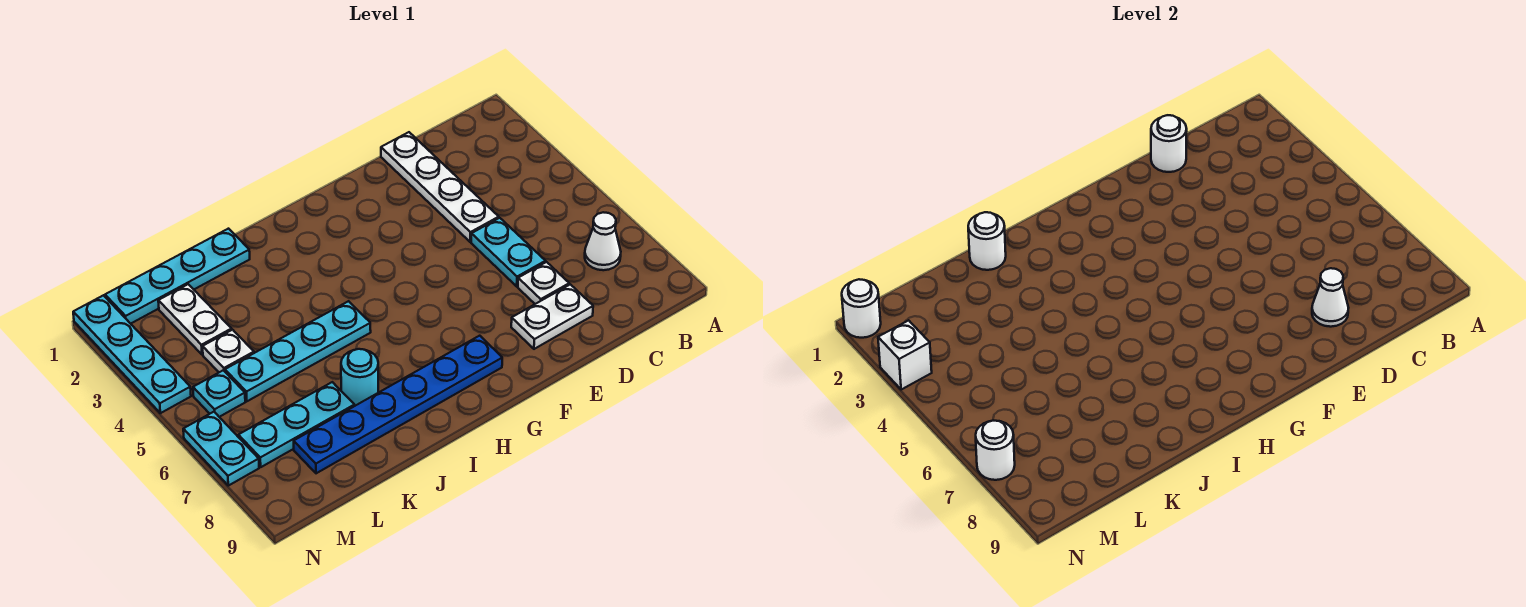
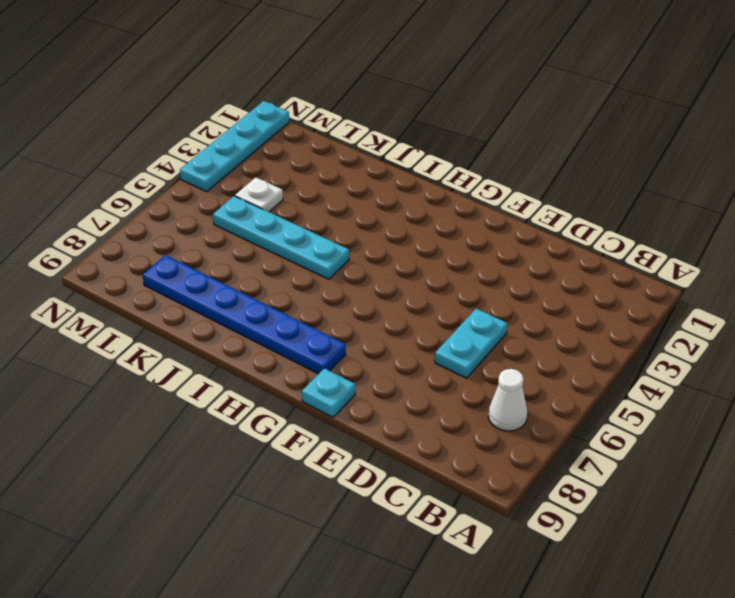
cyan 1x1 plate [302,368,355,417] -> cyan 1x1 plate moved to [193,370,245,417]
none -> white 1x4 plate [381,132,499,242]
none -> white 1x1 plate [518,262,569,304]
none -> white 1x2 plate [511,284,593,349]

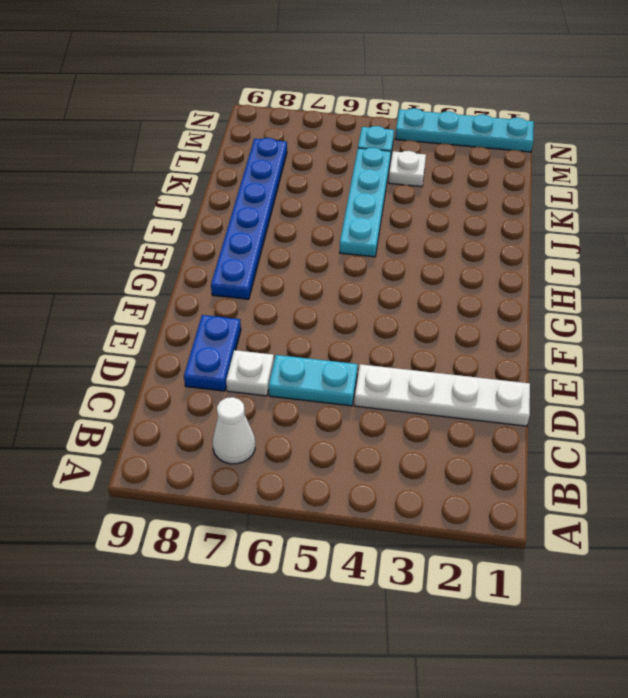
blue 1x2 plate [184,315,241,391] -> white 1x2 plate [511,284,593,349]
none -> cyan 1x4 plate [105,229,250,324]
none -> cyan 1x1 round brick [341,349,378,406]
none -> cyan 1x3 plate [238,382,354,467]

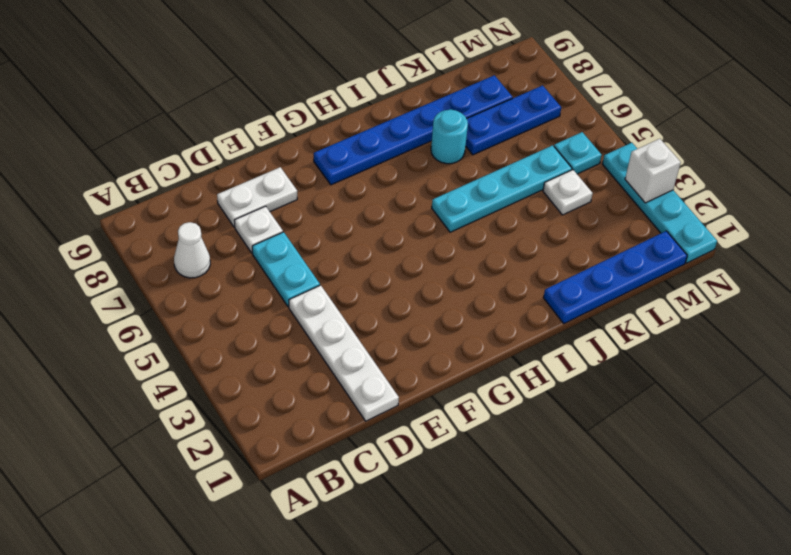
blue 1x4 plate [543,231,687,323] -> cyan 1x4 plate [105,229,250,324]
blue 1x3 plate [466,85,561,155] -> cyan 1x3 plate [238,382,354,467]
none -> white 1x2 plate [158,284,232,355]
none -> cyan 1x2 plate [183,412,259,486]
none -> white 1x1 round brick [1151,115,1187,172]

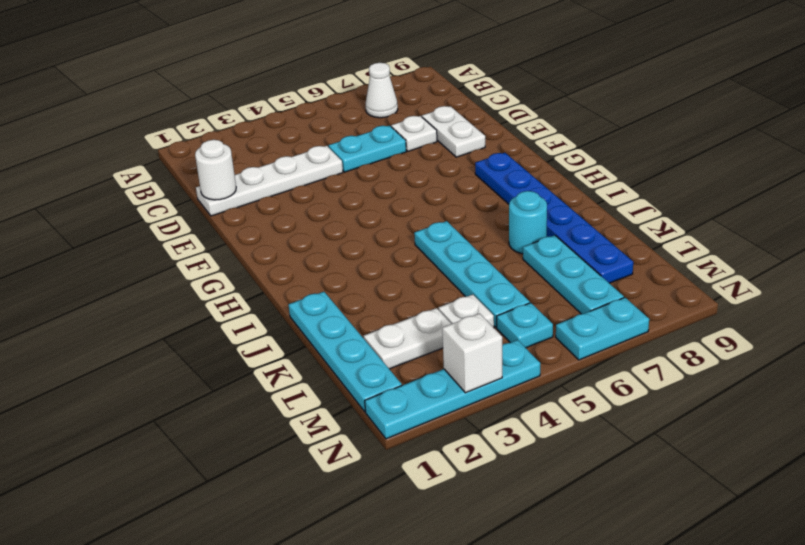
none -> white 1x1 cone [1312,268,1348,327]
none -> white 1x1 round brick [968,212,1006,270]
none -> white 1x1 round brick [842,279,881,338]

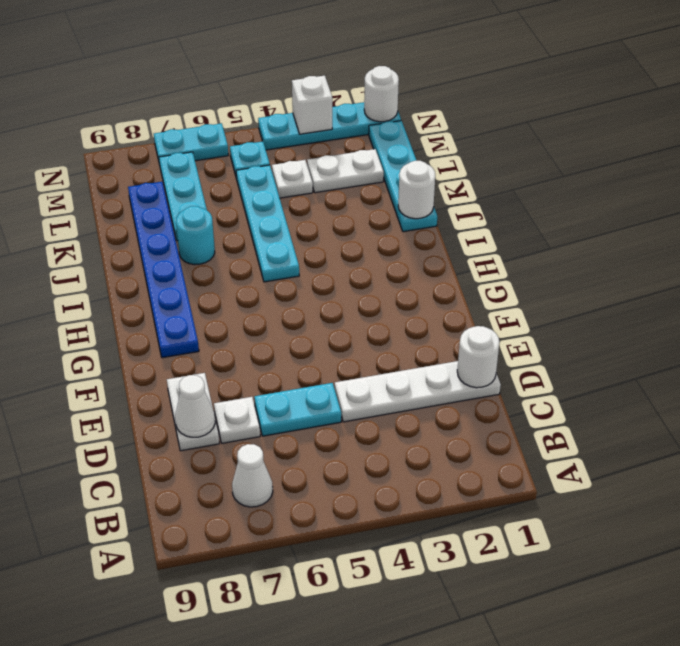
none -> white 1x1 round brick [976,420,1015,480]

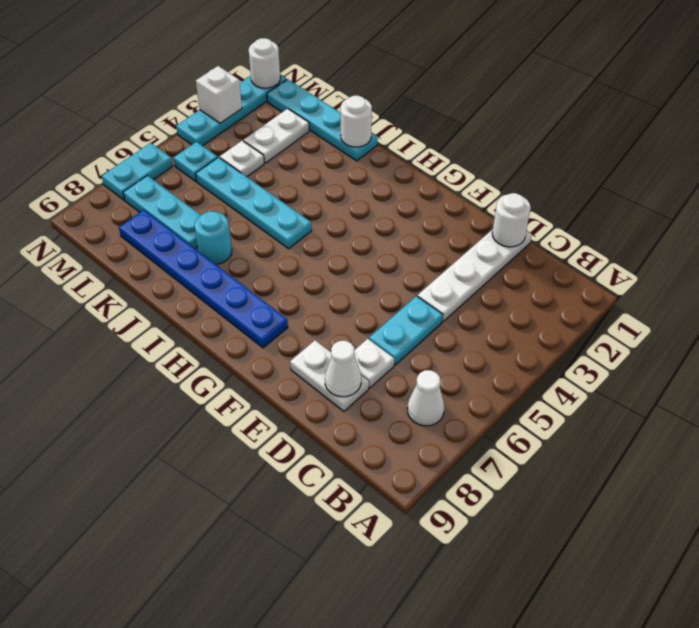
none -> white 1x1 round brick [976,420,1015,480]

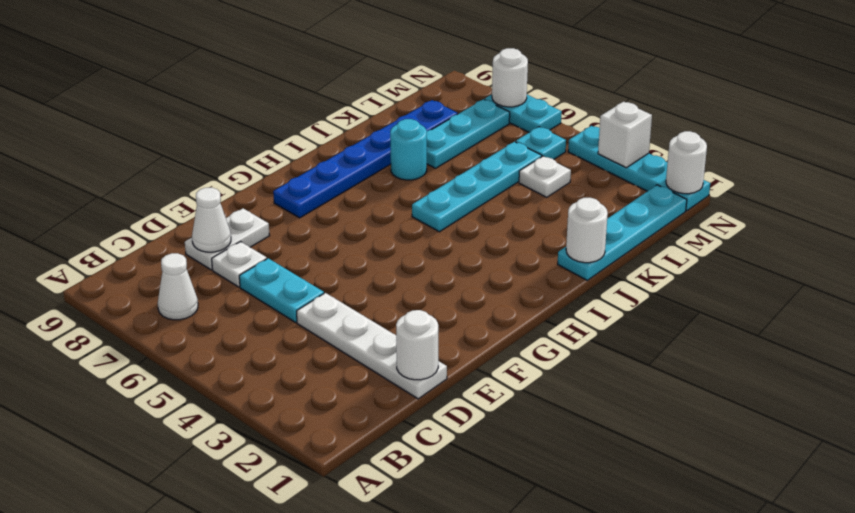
none -> white 1x2 plate [158,284,232,355]

